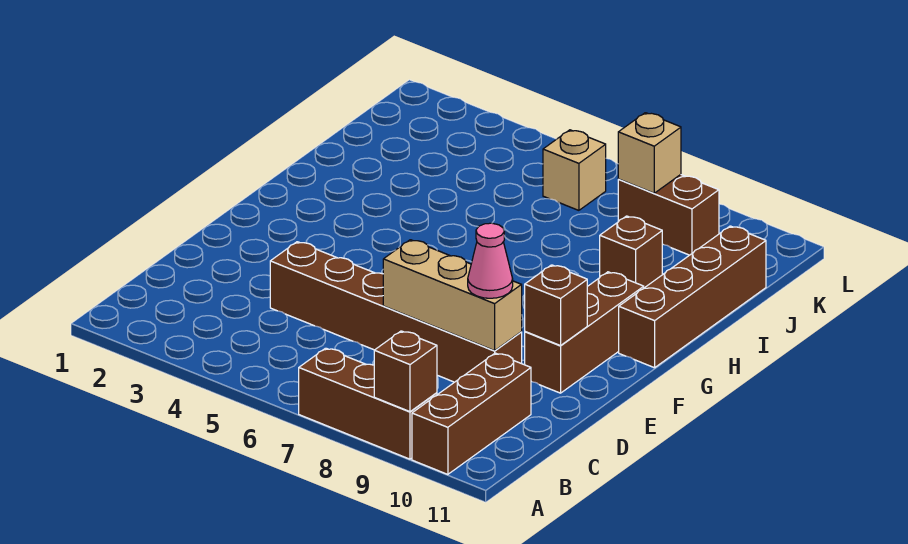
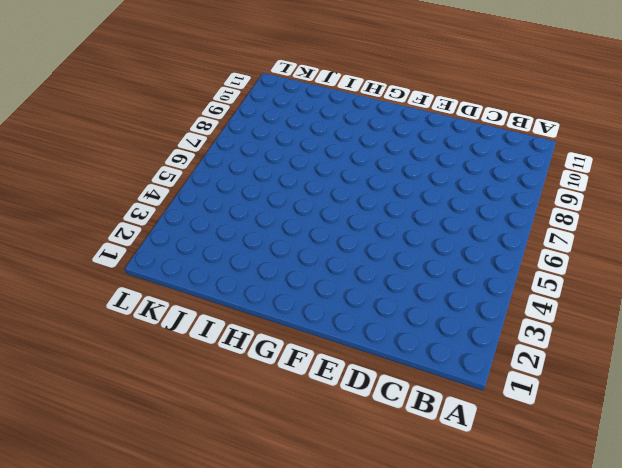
none -> brown 1x3 brick [299,348,437,459]
none -> brown 1x3 brick [412,353,531,474]
none -> brown 1x6 brick [270,242,522,382]

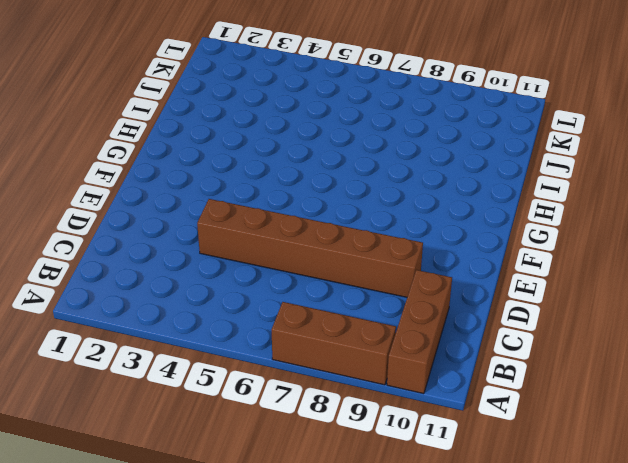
none -> brown 1x3 brick [525,272,644,393]
none -> brown 1x4 brick [619,226,766,368]
none -> brown 1x1 brick [600,216,662,288]

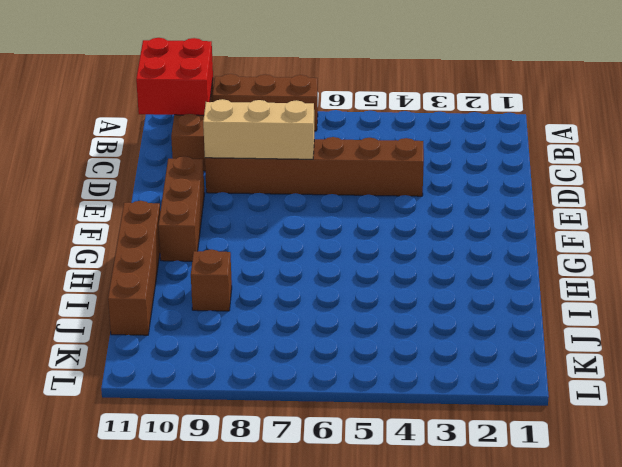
red 2x2 brick [136,38,213,115] -> none
none -> tan 1x1 brick [543,130,606,210]
none -> brown 1x2 brick [618,175,719,255]
none -> brown 1x1 brick [374,331,437,412]

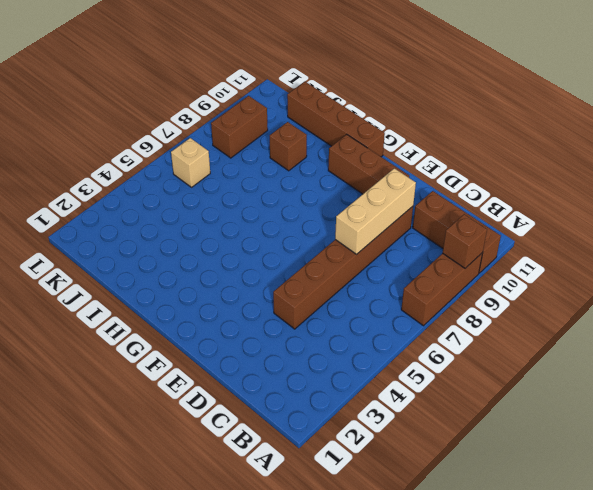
none -> brown 1x1 brick [525,265,587,346]
none -> tan 1x1 brick [618,113,681,193]
none -> pink 1x1 cone [468,223,513,298]

